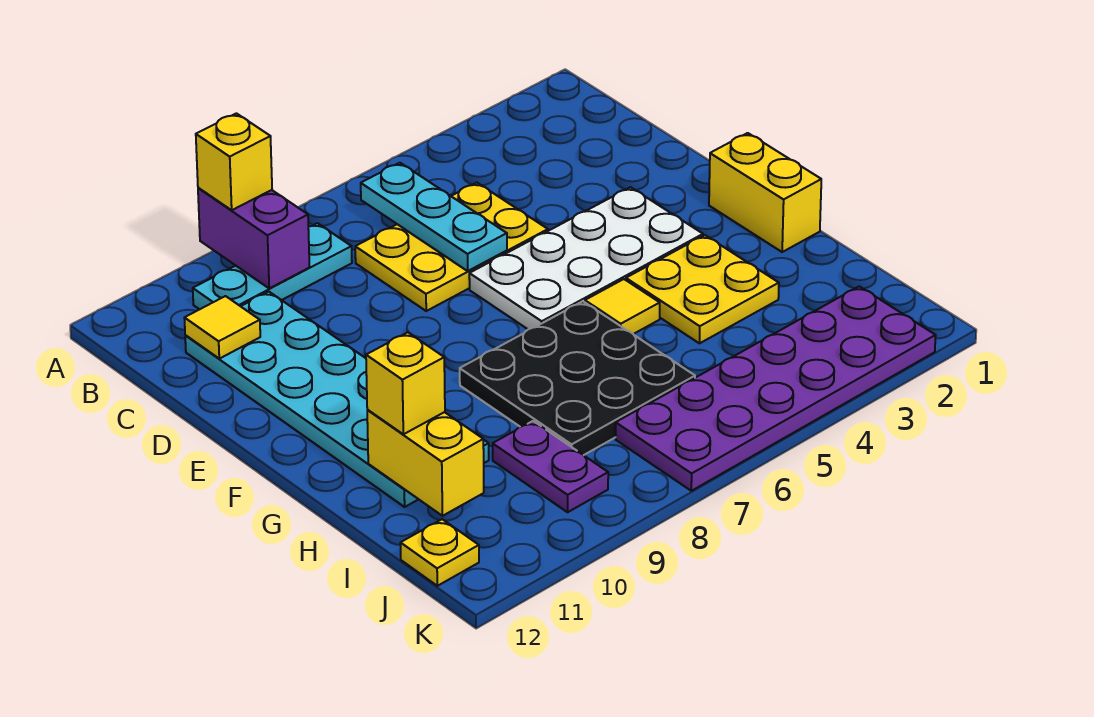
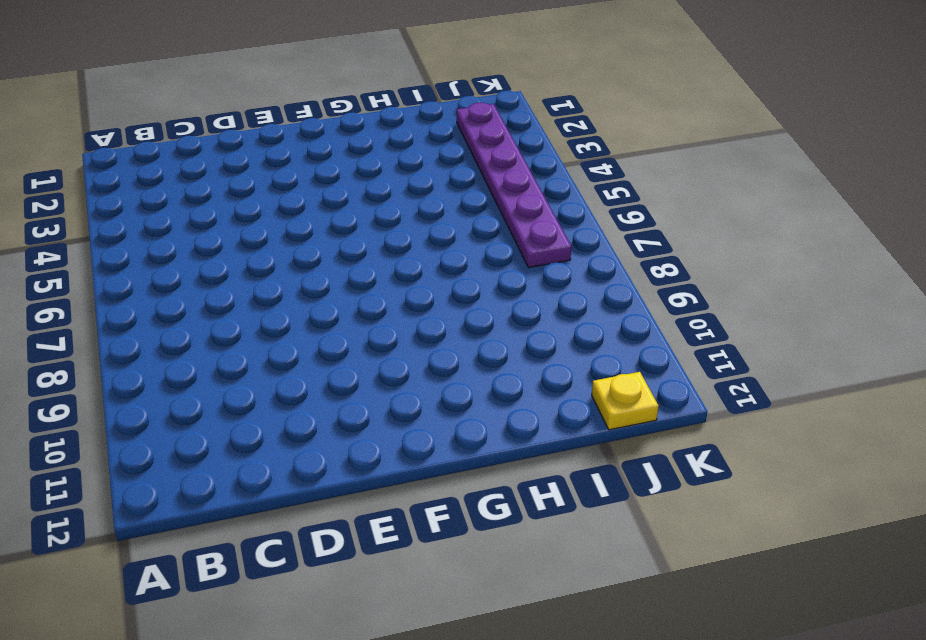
purple 1x6 plate [457,103,571,268] -> purple 2x6 plate [616,286,936,491]
none -> cyan 1x3 plate [193,223,352,309]
none -> yellow 2x3 plate [355,183,548,311]
none -> cyan 2x6 plate [185,292,489,507]

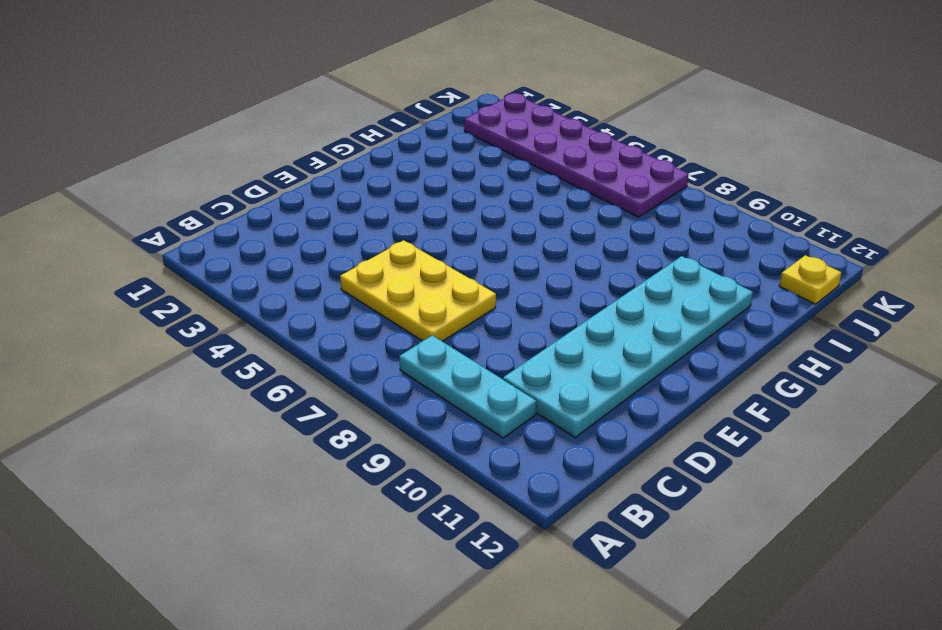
none -> white 2x4 plate [469,187,703,329]
none -> yellow 1x2 brick [709,133,821,252]
none -> yellow 2x2 plate [626,235,779,343]

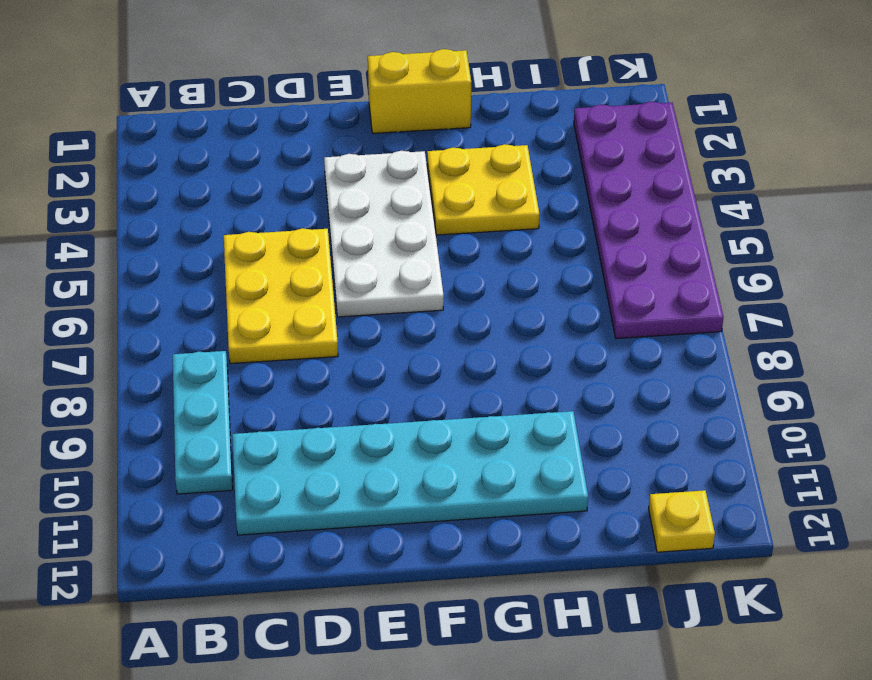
none -> yellow 1x1 tile [585,279,660,334]
none -> black 3x3 plate [460,301,695,455]
none -> purple 1x2 plate [493,421,608,512]

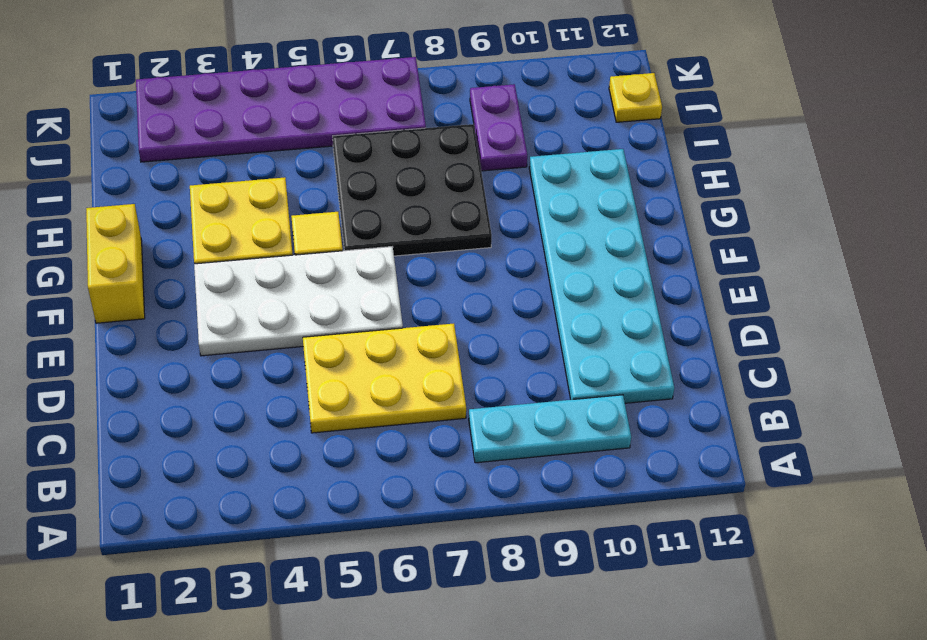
none -> purple 1x2 brick [198,188,310,288]
none -> cyan 1x3 plate [361,163,507,271]
none -> yellow 1x1 tile [184,296,260,359]

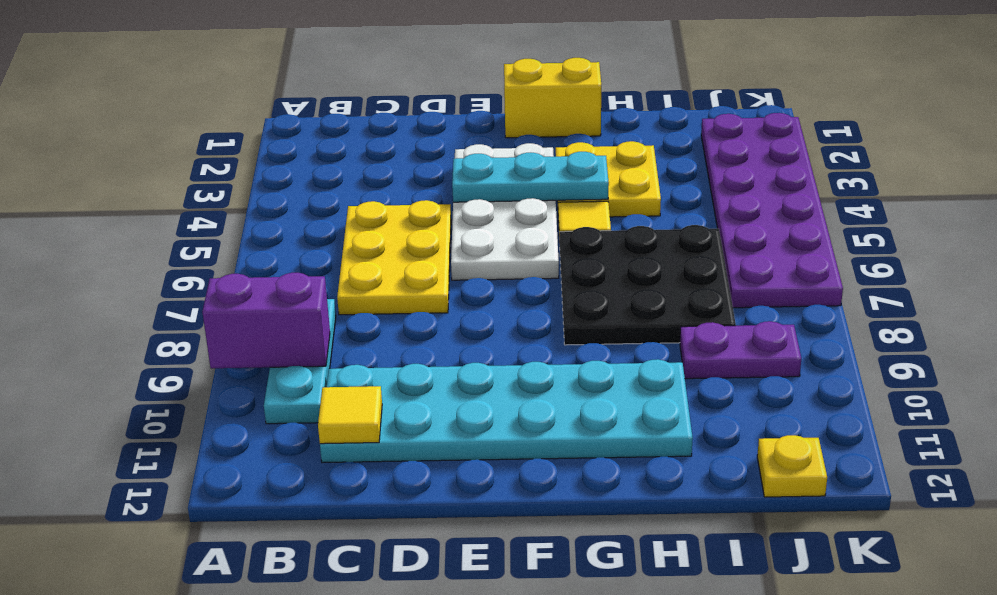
cyan 1x3 plate [452,152,609,202] -> cyan 1x3 plate moved to [361,163,507,271]
none -> yellow 1x2 brick [367,410,484,516]
none -> yellow 1x1 brick [196,113,272,210]
none -> yellow 1x1 brick [366,332,445,434]

